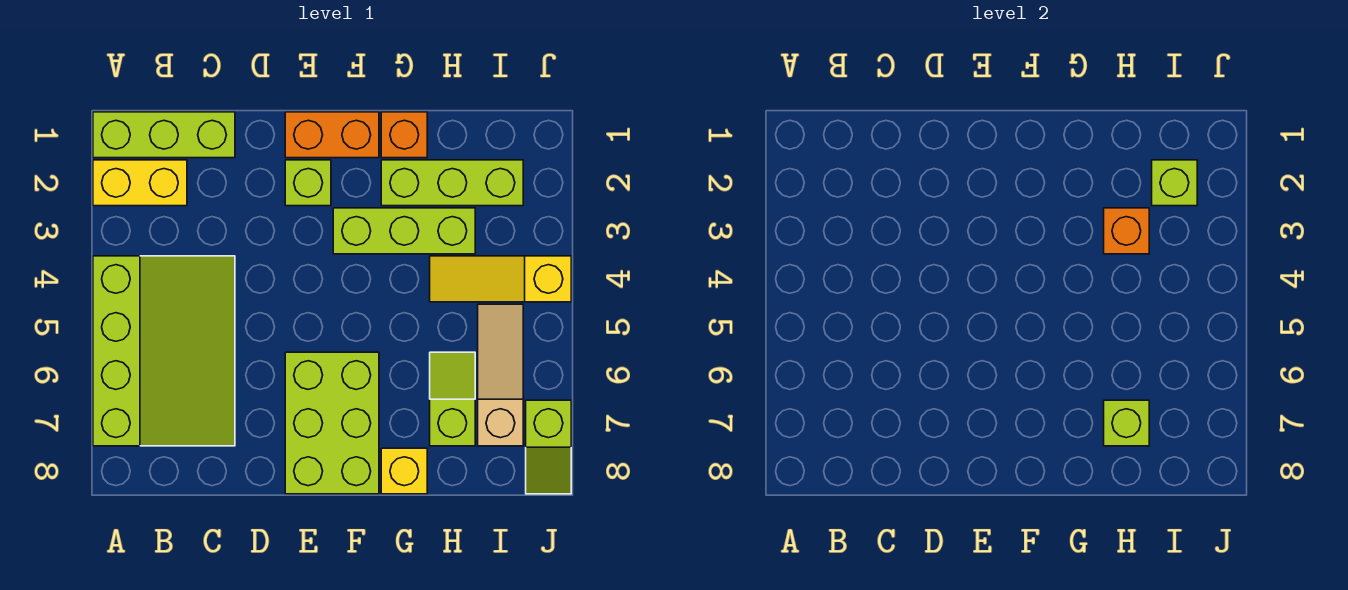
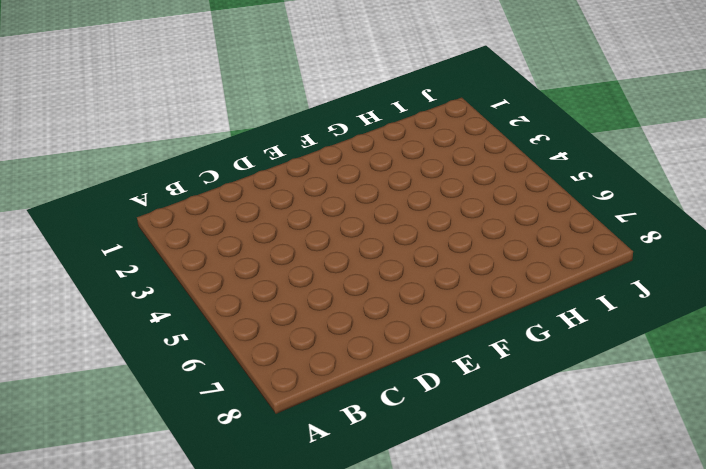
none -> lime 1x3 brick [93,112,235,158]
none -> yellow 1x2 brick [93,160,187,206]
none -> lime 3x4 slope [93,256,235,446]

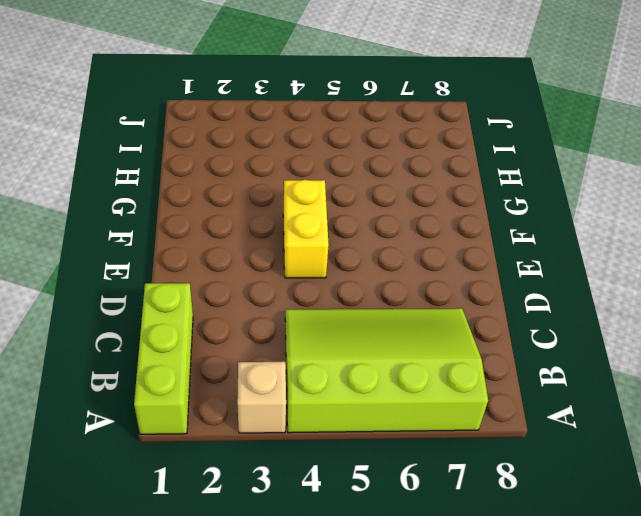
tan 1x1 brick [237,362,286,433] -> none
yellow 1x2 brick [283,180,329,278] -> yellow 1x2 brick moved to [93,160,187,206]
none -> orange 1x2 brick [285,112,379,158]
none -> lime 1x1 brick [285,160,331,206]
none -> lime 2x3 brick [285,352,379,494]

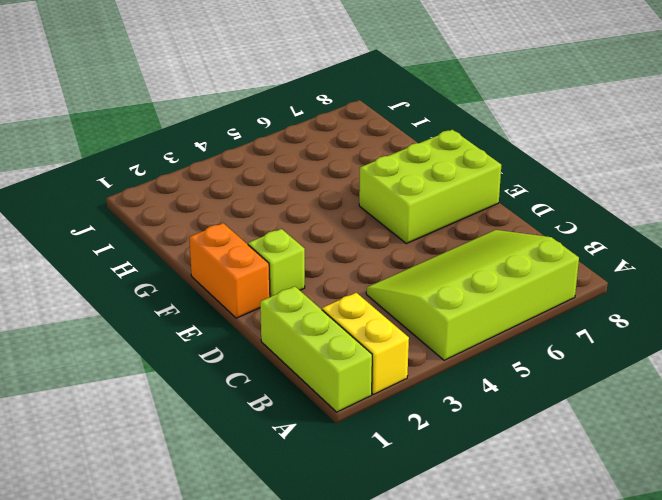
none -> lime 1x3 brick [333,208,475,254]
none -> orange 1x1 brick [381,112,427,158]
none -> lime 1x3 brick [381,160,523,206]

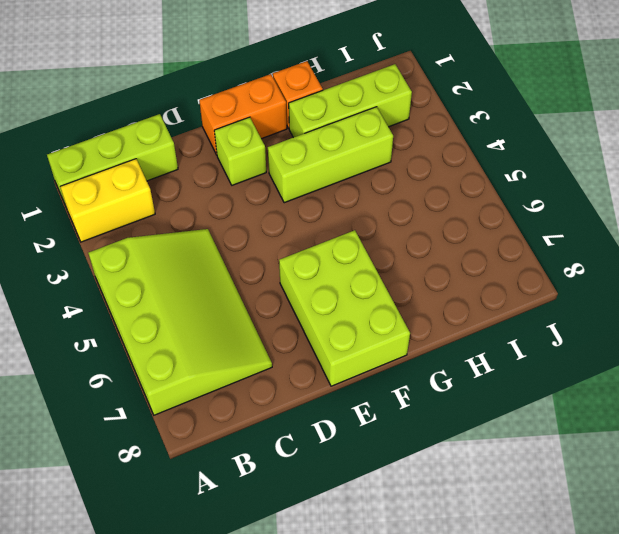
none -> yellow 1x1 brick [381,448,427,494]
none -> yellow 1x3 slope [430,256,571,302]
none -> lime 1x2 slope [430,352,475,446]

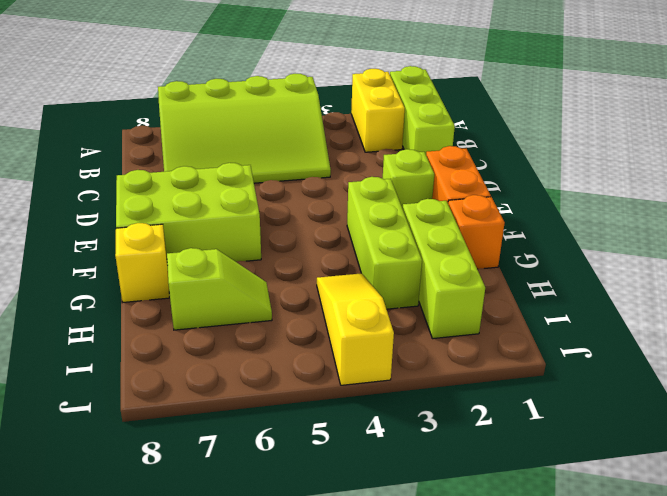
none -> tan 1x3 slope [478,304,523,446]
none -> lime 1x2 slope [526,400,571,494]
none -> orange 1x1 brick [1104,208,1149,254]

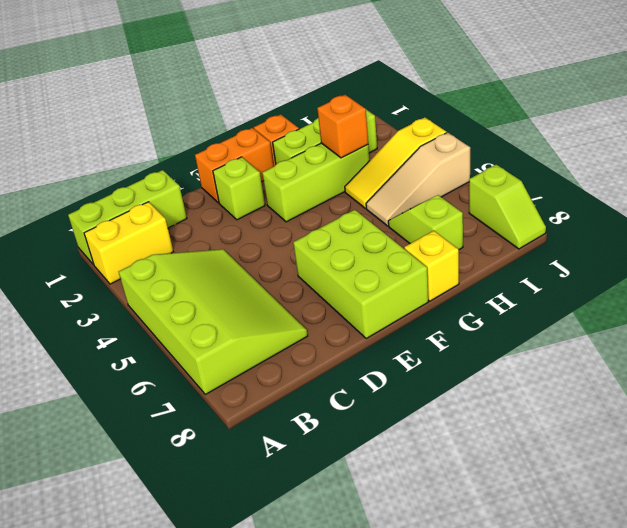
tan 1x3 slope [366,132,470,226] -> tan 1x3 slope turned to [478,304,523,446]
none -> lime 1x1 brick [1104,400,1149,446]
none -> lime 1x1 brick [1152,160,1197,206]

